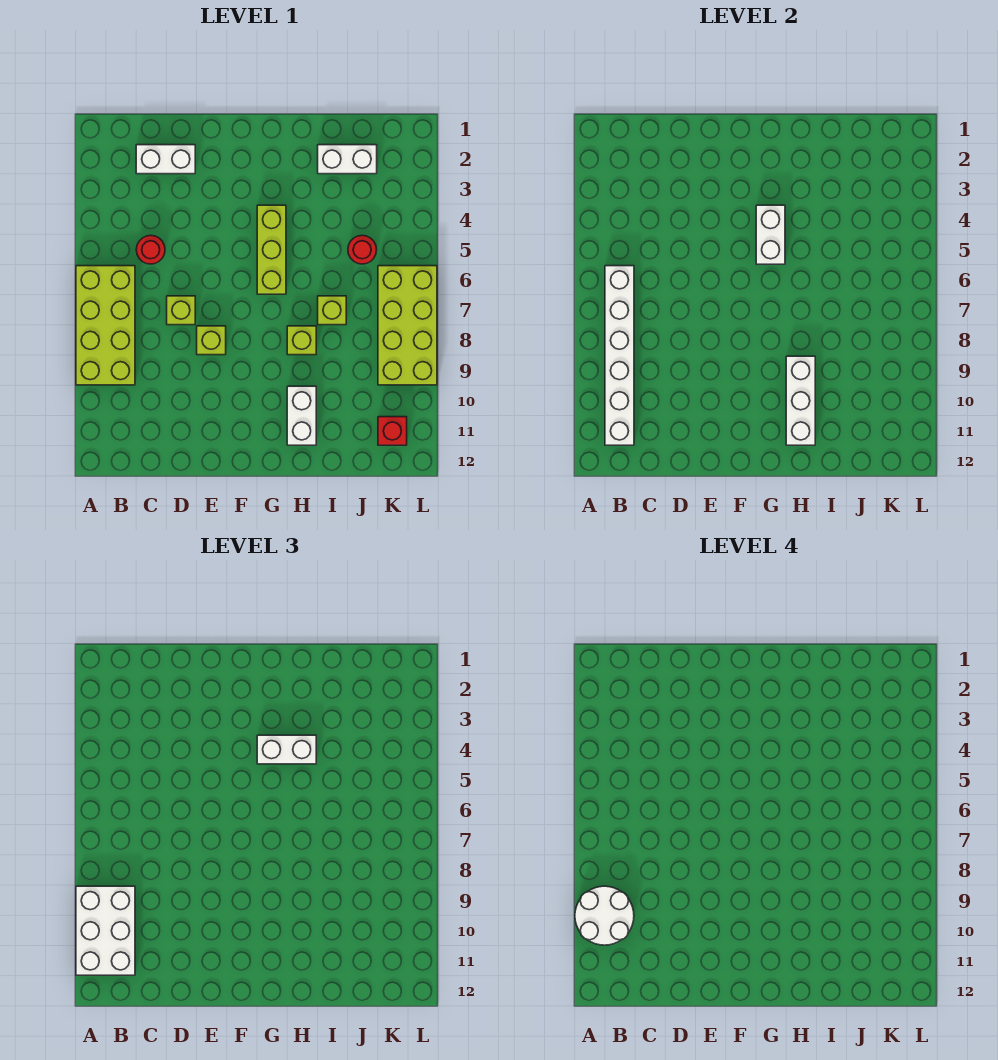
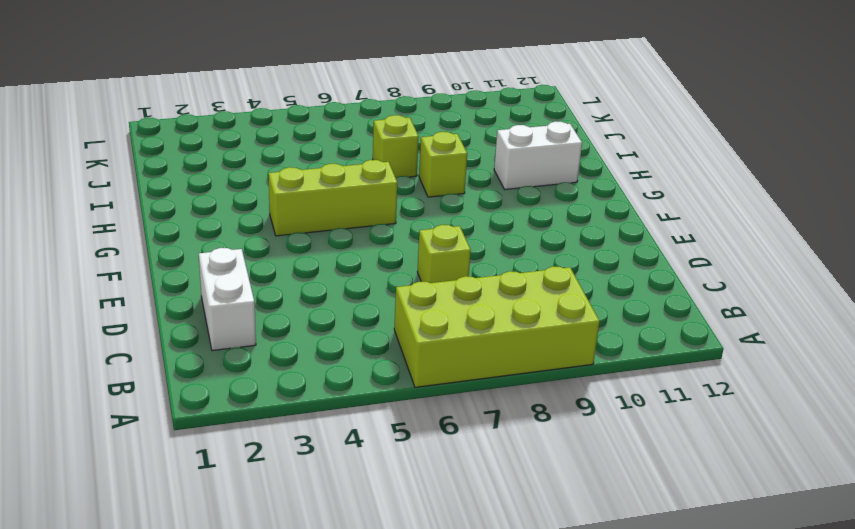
none -> red 1x1 round brick [136,235,165,264]
none -> lime 1x1 brick [197,326,226,355]
none -> white 1x2 brick [318,145,377,174]

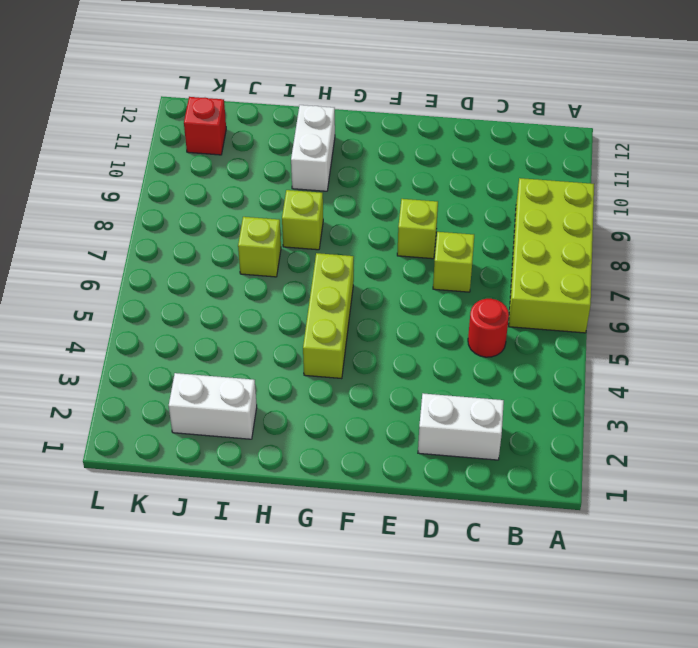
none -> red 1x1 round brick [348,235,377,264]
none -> lime 2x4 brick [378,266,437,385]
none -> white 1x6 brick [605,266,634,445]

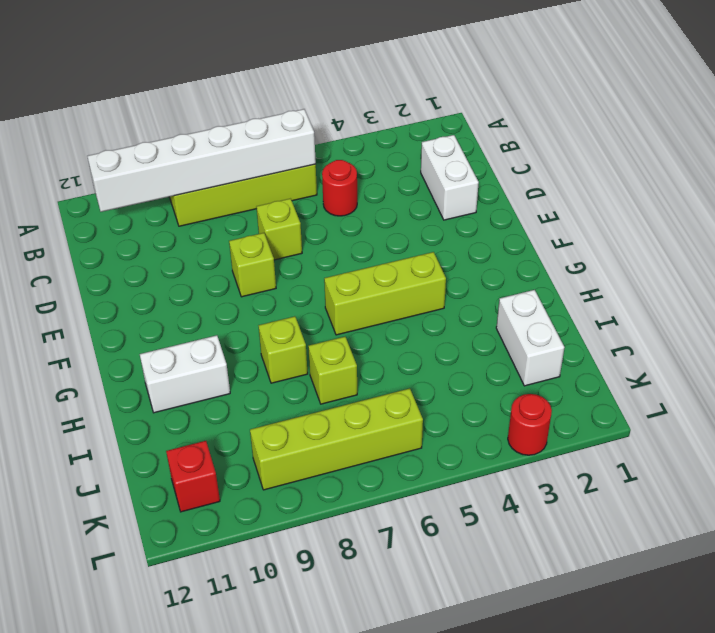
lime 1x4 brick [250,389,423,490] -> lime 2x4 brick [378,266,437,385]
red 1x1 round brick [508,394,552,455] -> red 1x1 round brick moved to [348,235,377,264]
none -> white 1x2 brick [756,205,785,264]
none -> white 1x3 brick [786,356,815,445]
none -> white 2x3 brick [76,886,135,975]

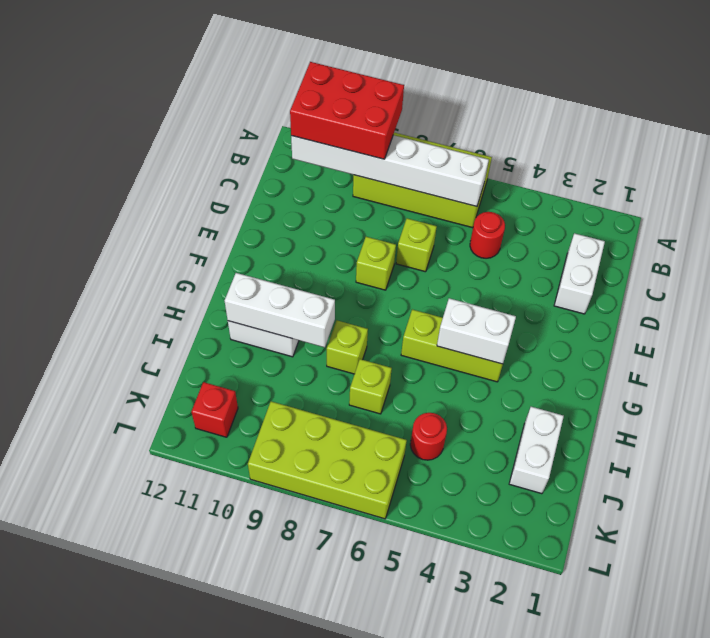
red 2x3 brick [290,62,404,159] -> white 2x3 brick [76,886,135,975]
none -> white 1x2 brick [257,735,316,764]
none -> white 2x2 round brick [575,886,634,945]

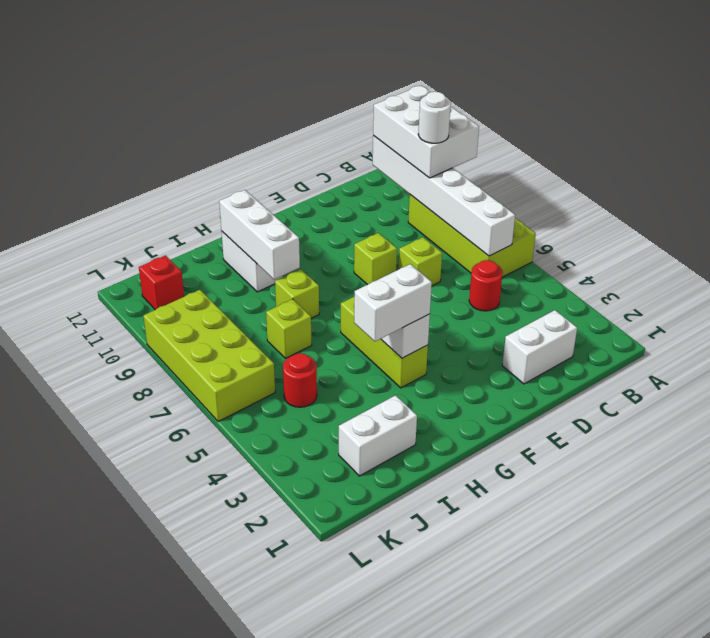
white 1x1 round brick [418,92,451,143] -> white 2x2 round brick [575,886,634,945]

